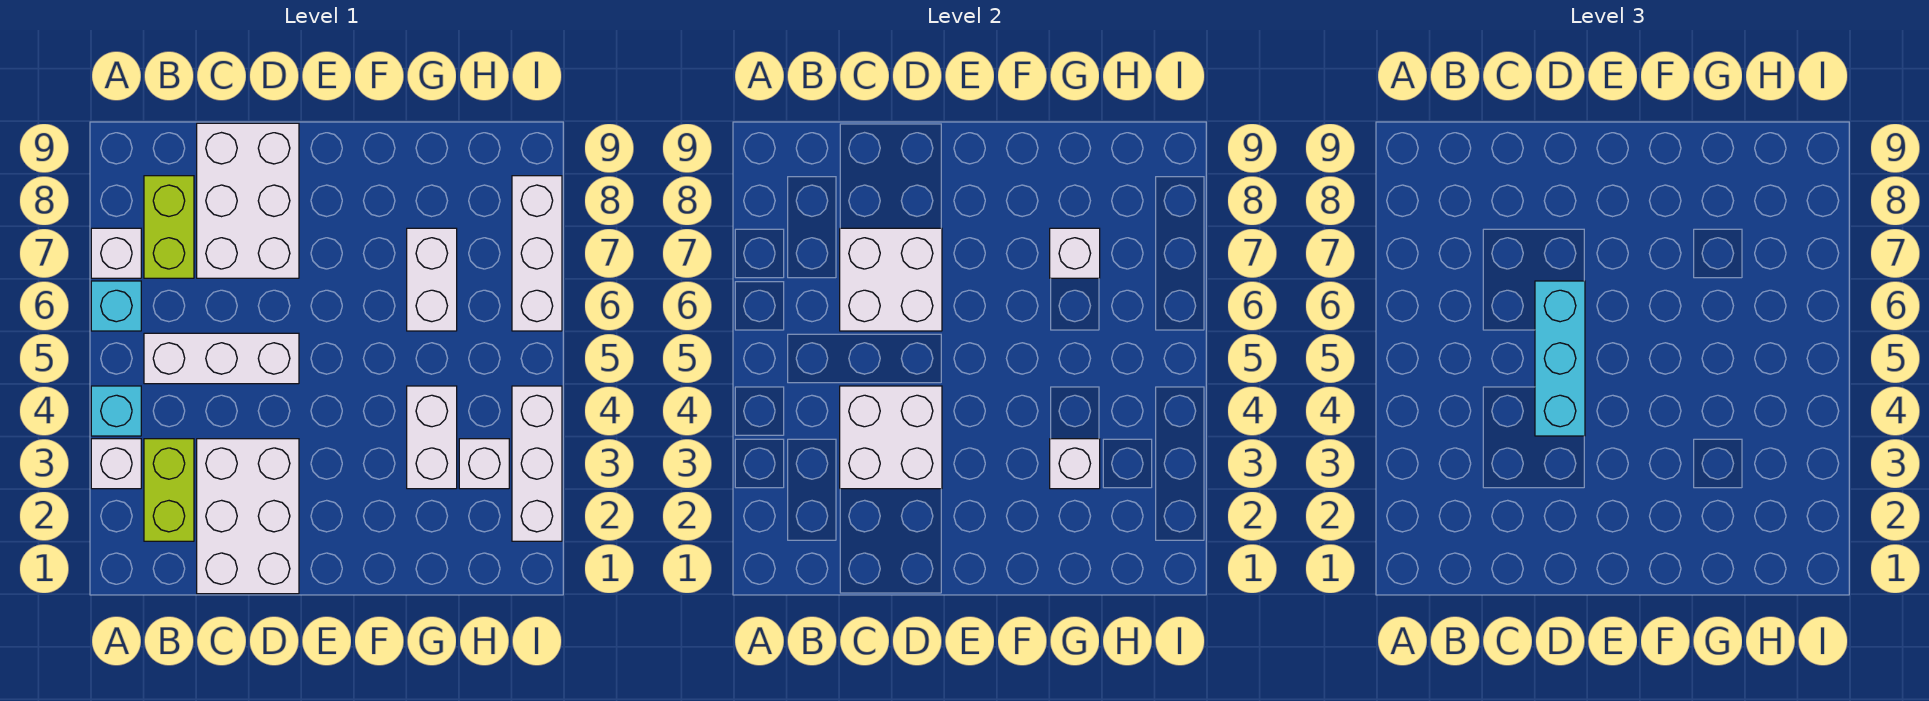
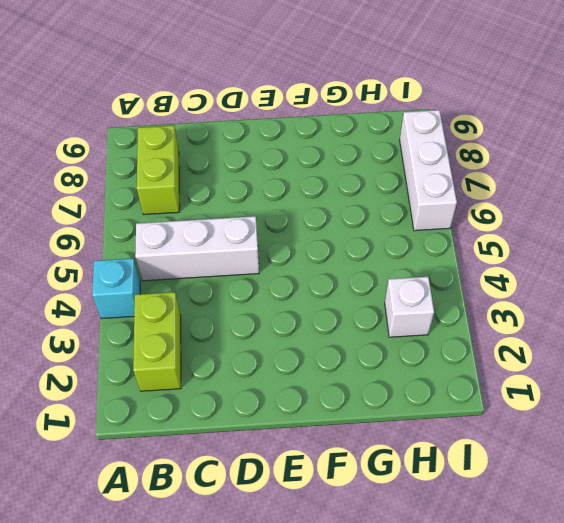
none -> white 1x1 brick [91,439,141,489]
none -> cyan 1x1 brick [91,281,141,331]
none -> white 1x1 brick [91,228,141,278]

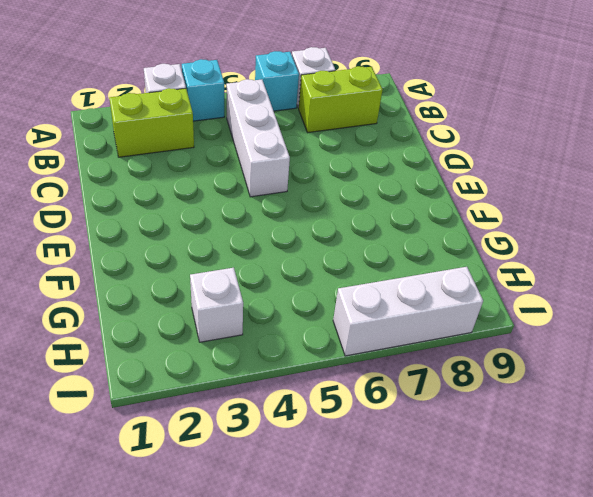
none -> white 2x3 brick [197,439,299,594]
none -> white 2x3 brick [197,123,299,278]
none -> white 1x2 brick [407,386,457,489]

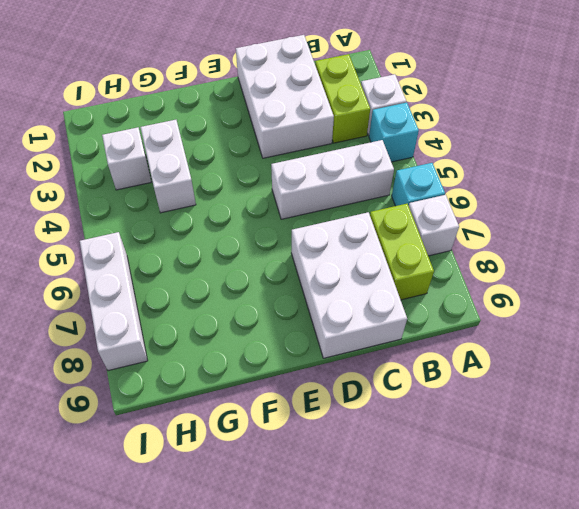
none -> white 1x2 brick [407,228,457,331]
none -> white 1x3 brick [512,386,562,541]
none -> white 2x2 brick [840,386,942,489]

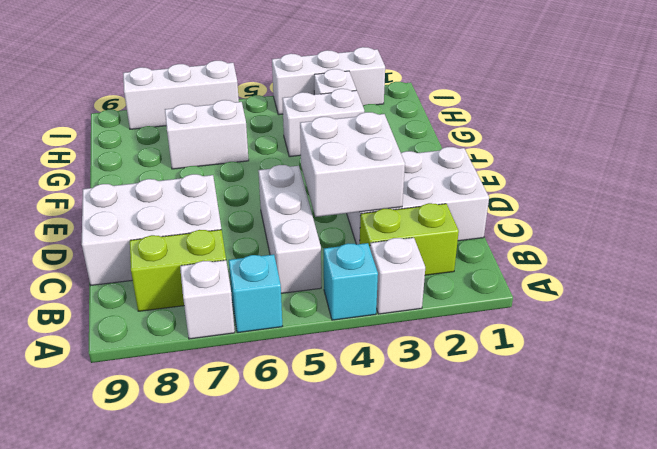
none -> white 2x2 brick [840,228,942,331]
none -> white 1x1 brick [1050,439,1100,489]
none -> white 1x1 brick [1050,228,1100,278]

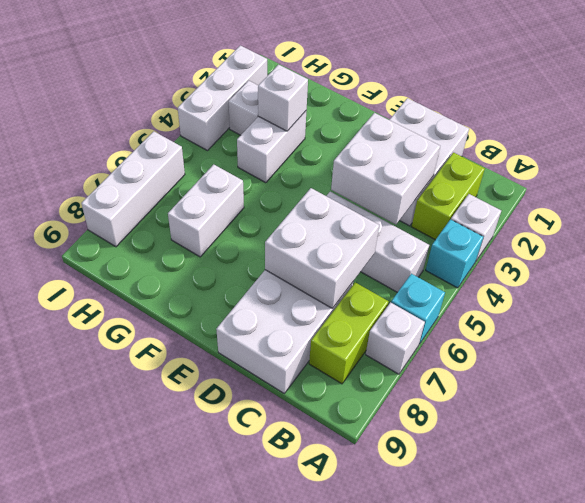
none -> white 1x1 brick [1050,228,1100,278]
none -> cyan 1x3 brick [1535,281,1585,436]

